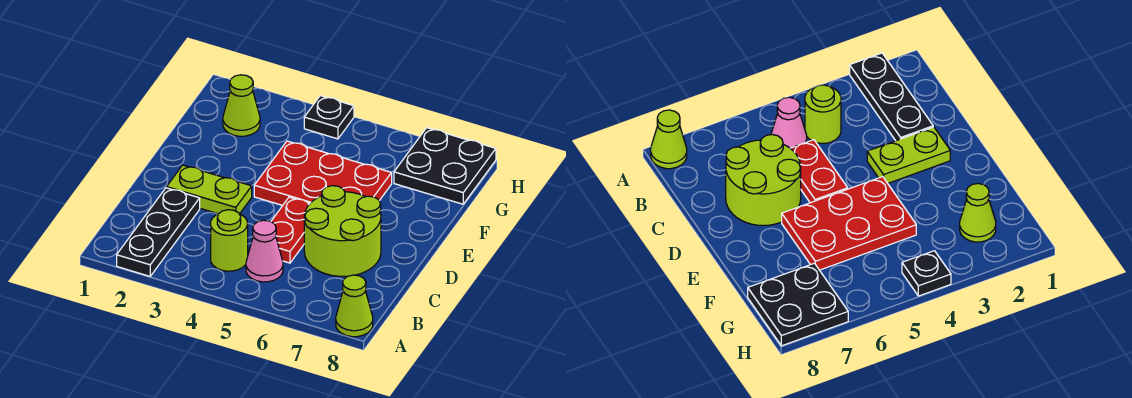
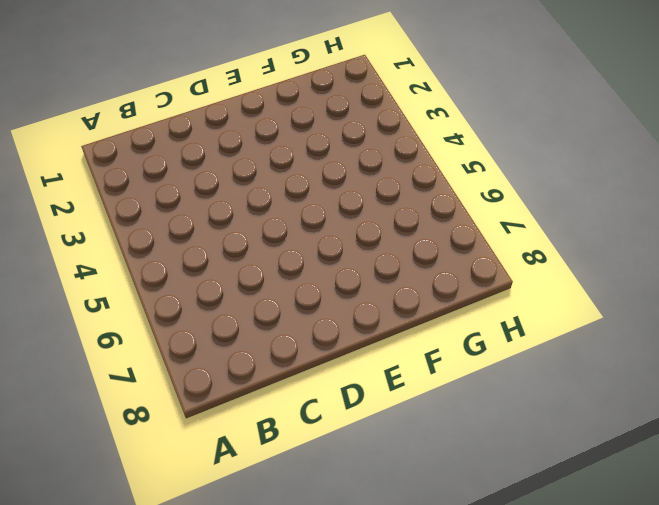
none -> black 1x3 plate [117,188,200,276]
none -> lime 1x1 cone [336,275,373,337]

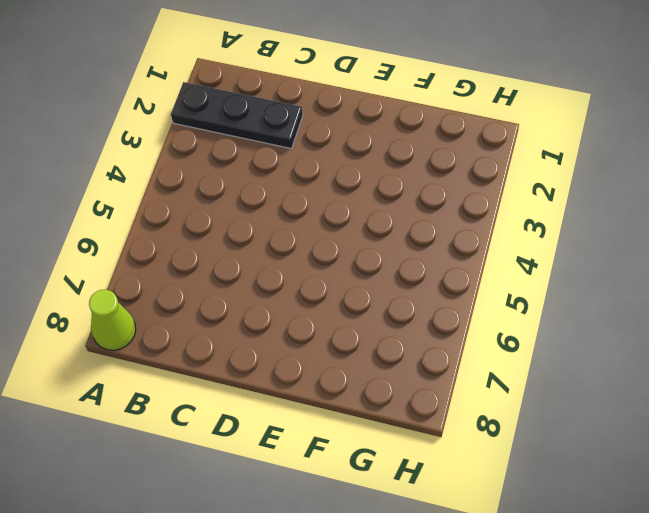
none -> lime 1x1 round brick [211,210,248,271]
none -> pink 1x1 cone [246,220,283,282]

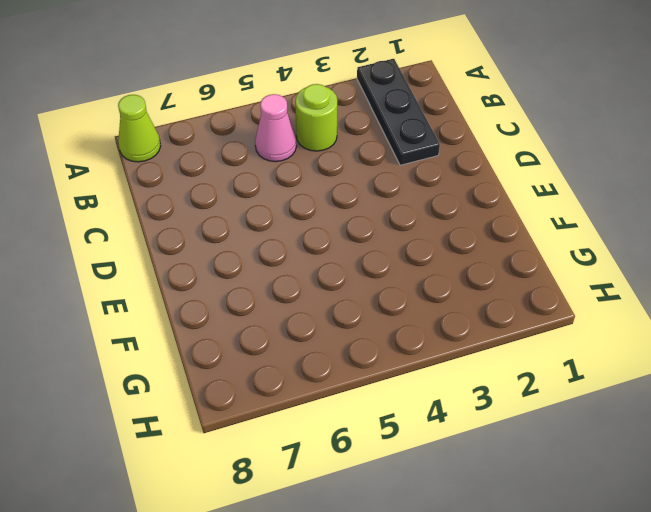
none -> red 1x2 plate [271,197,310,263]
none -> lime 2x2 round brick [304,186,381,276]

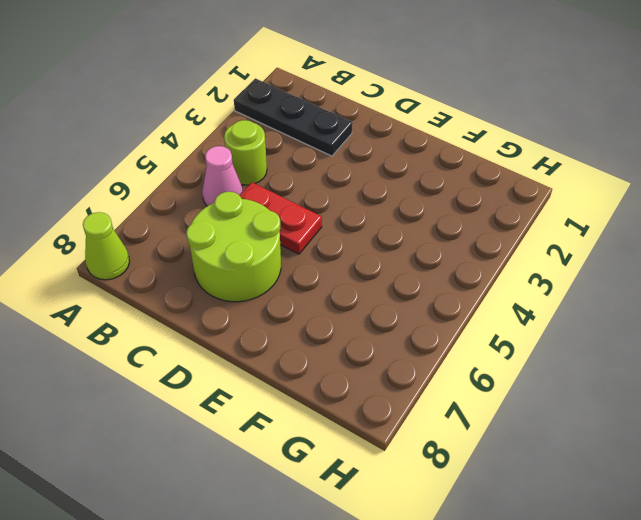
none -> lime 1x2 plate [167,165,252,214]
none -> red 2x3 plate [254,141,392,205]

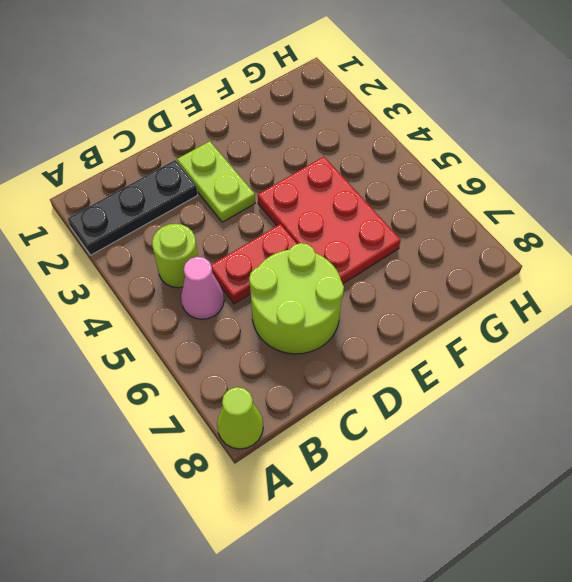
none -> lime 1x1 cone [223,75,260,136]
none -> black 2x2 plate [394,128,496,204]

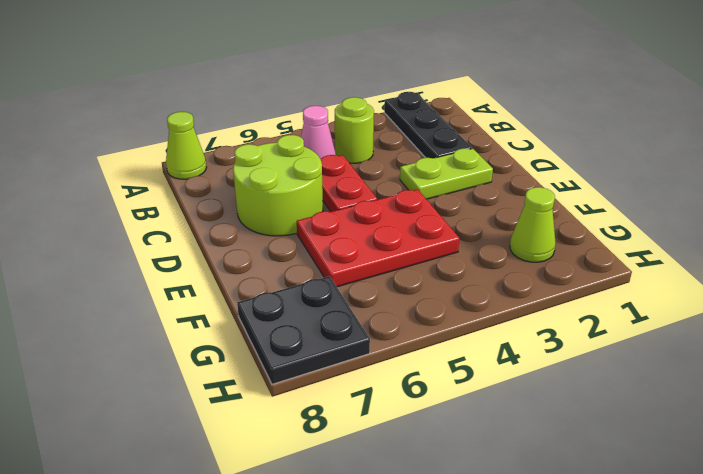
none -> black 1x1 plate [304,96,354,139]

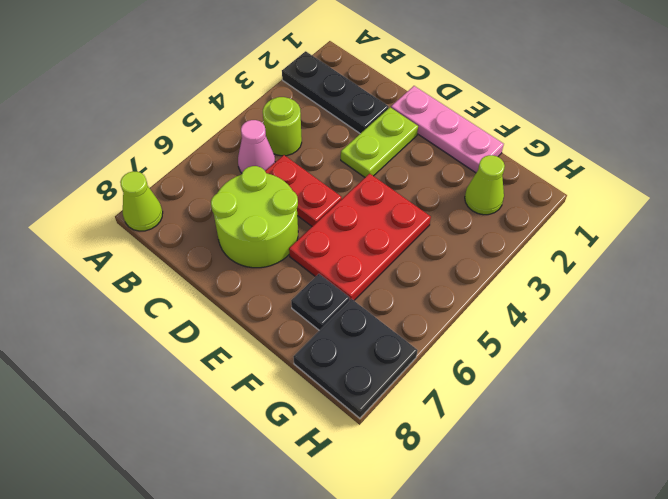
pink 1x3 plate [391,86,504,173] -> none
black 1x1 plate [291,274,350,330] -> black 1x1 plate moved to [304,96,354,139]

